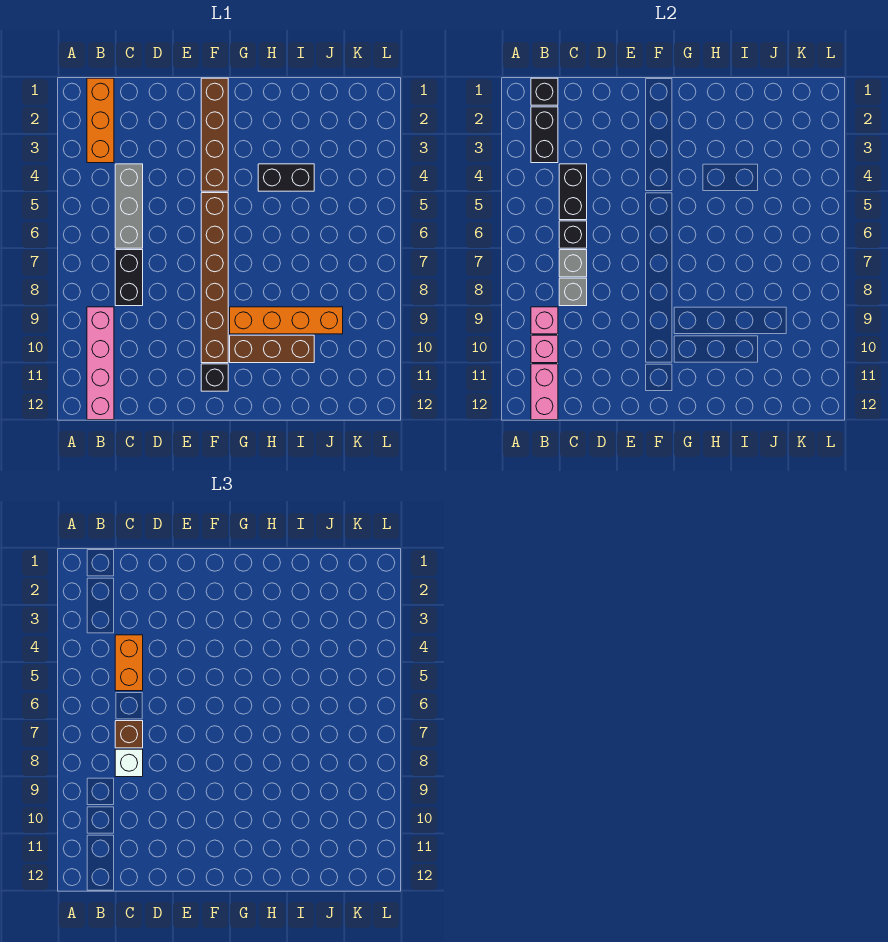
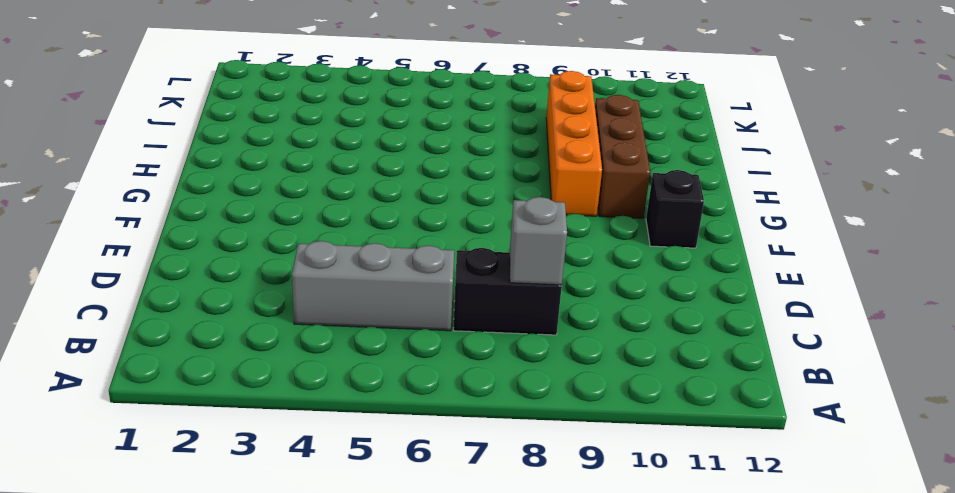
none -> orange 1x3 brick [87,78,114,163]
none -> pink 1x4 brick [87,307,114,420]
none -> brown 1x4 brick [201,78,228,191]

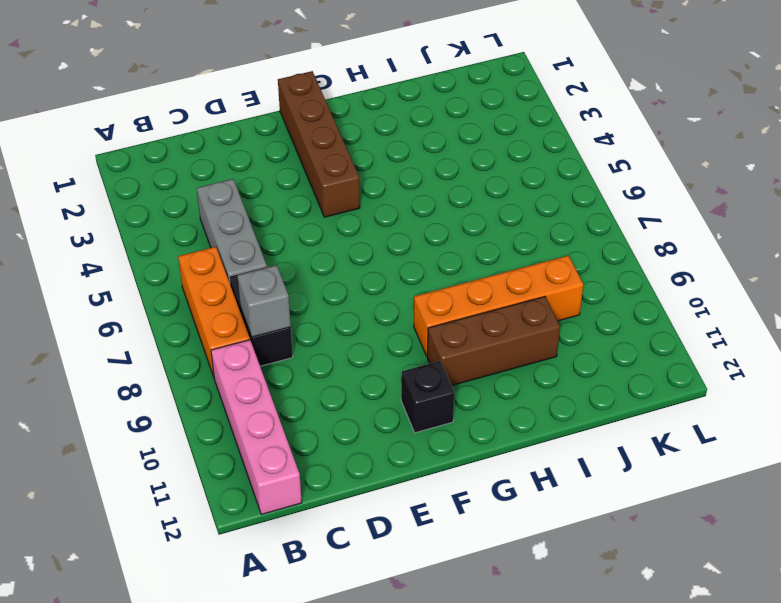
orange 1x3 brick [178,247,250,377] -> orange 1x3 brick moved to [87,78,114,163]
none -> brown 1x6 brick [201,193,228,363]
none -> black 1x2 brick [258,164,314,191]
none -> black 1x1 brick [531,78,558,105]

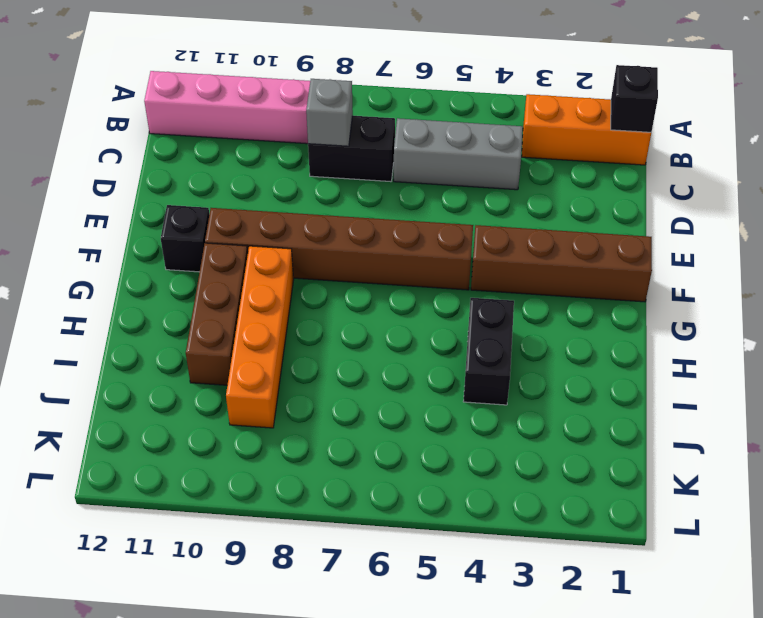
none -> black 1x2 brick [531,107,558,163]
none -> pink 1x1 brick [531,307,558,334]
none -> pink 1x1 brick [531,335,558,363]

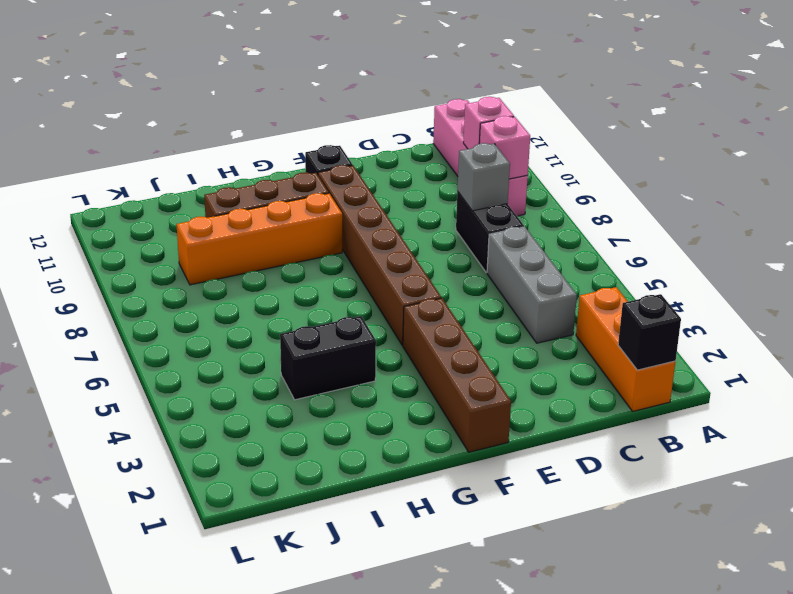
none -> black 1x2 brick [531,107,558,163]
none -> pink 1x2 brick [531,364,558,420]
none -> black 1x2 brick [559,164,587,220]

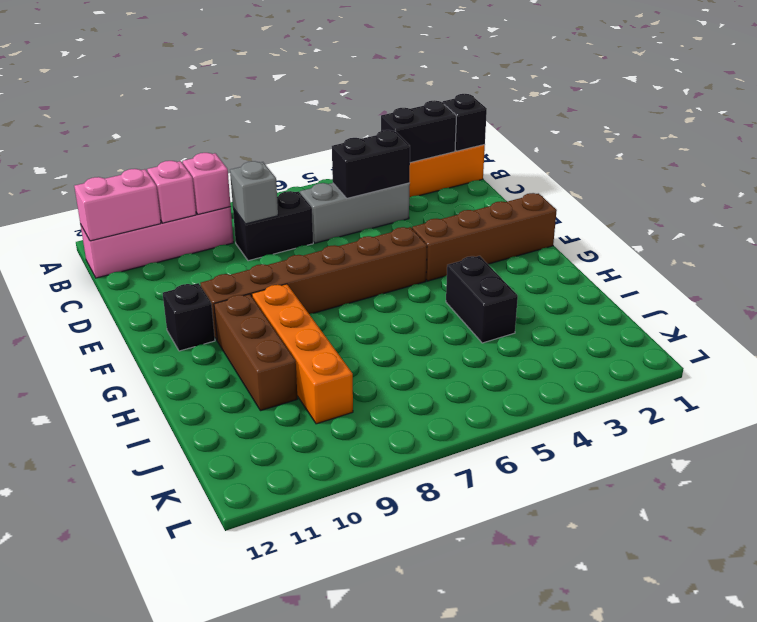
none -> black 1x1 brick [559,221,587,248]
none -> grey 1x1 brick [559,250,587,277]
none -> orange 1x2 brick [115,635,143,691]

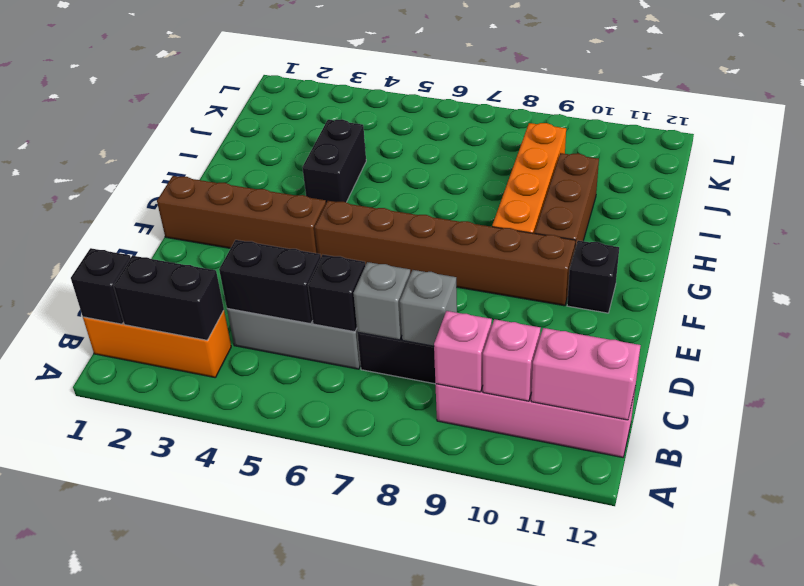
none -> orange 1x2 brick [115,635,143,691]
none -> brown 1x1 brick [115,721,143,748]
none -> white 1x1 brick [115,749,143,777]

